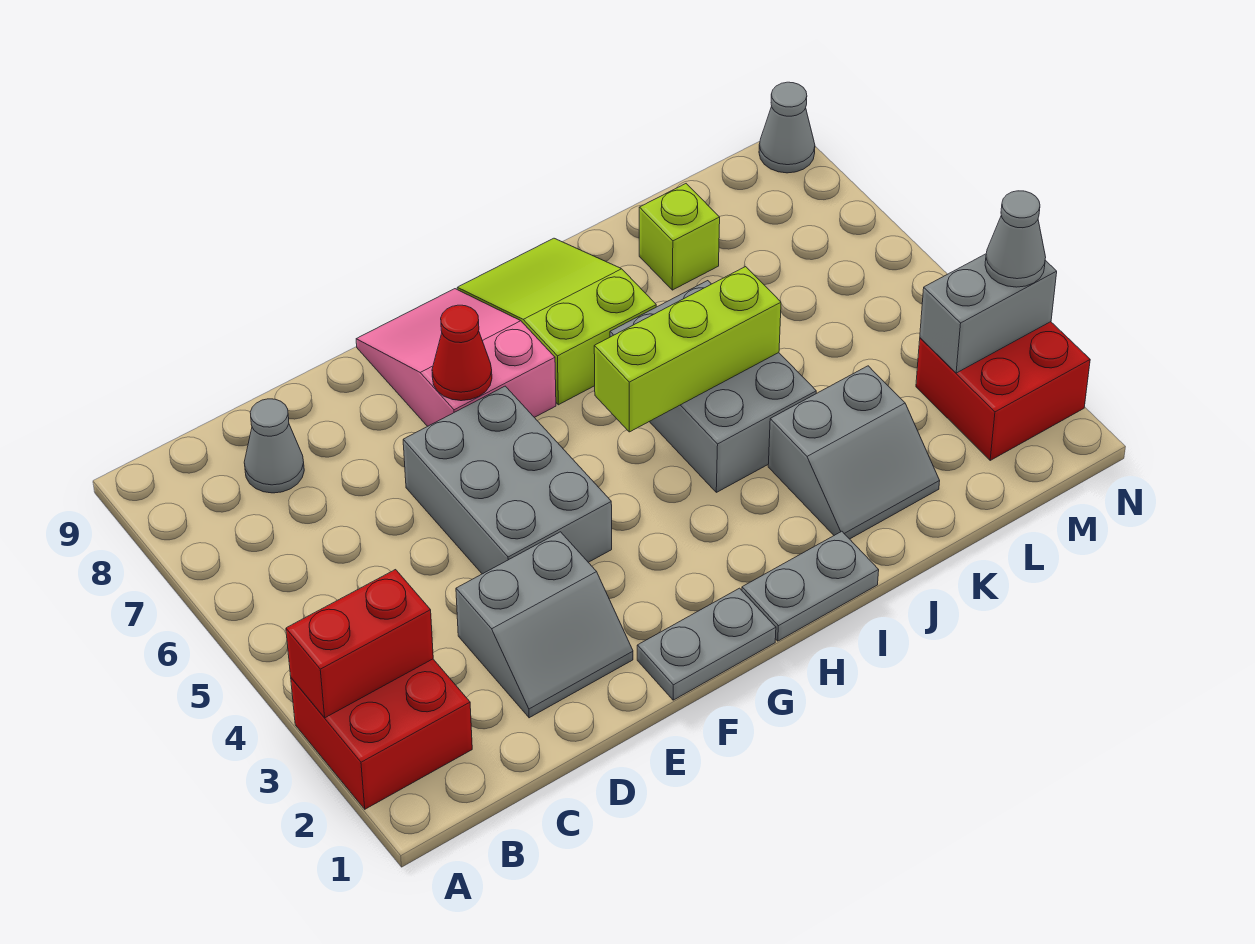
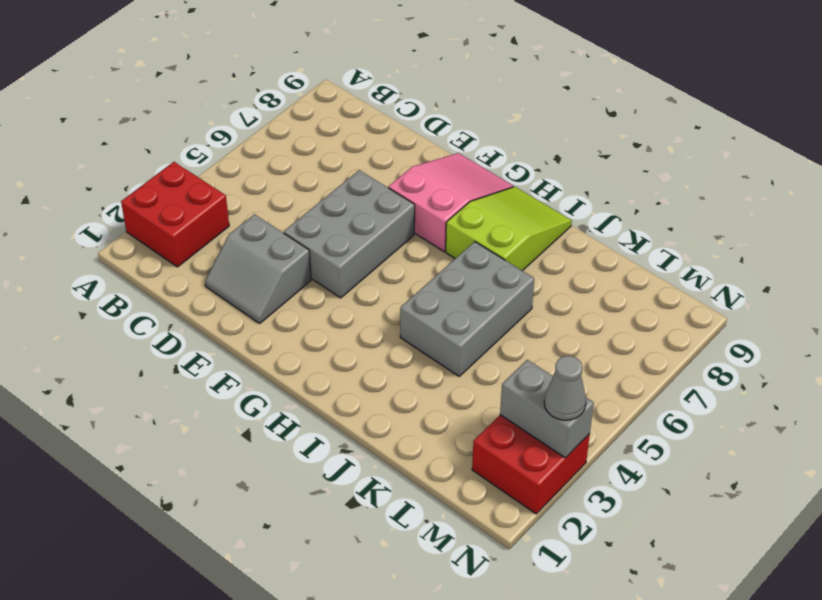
none -> grey 1x1 cone [244,399,304,493]
none -> grey 1x2 plate [637,588,776,700]
none -> grey 1x2 plate [742,531,879,641]

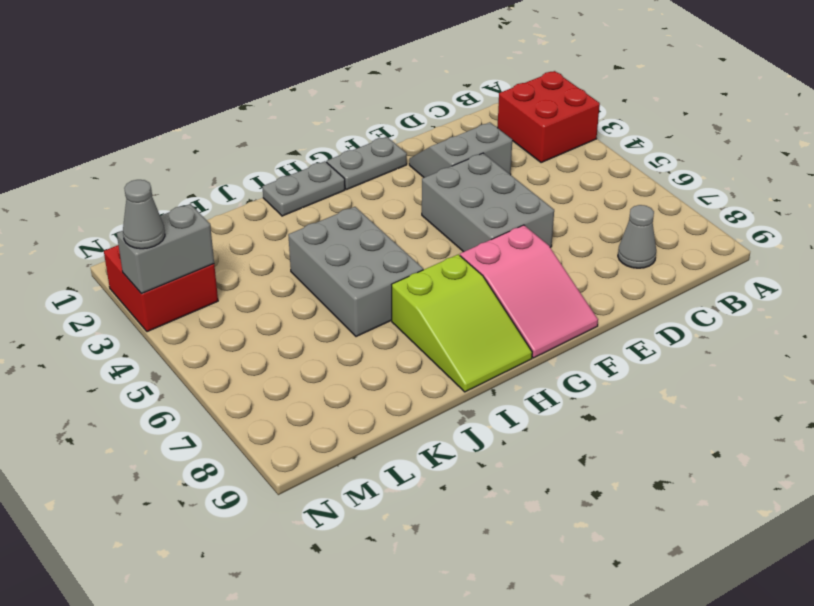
none -> grey 2x2 slope [768,366,940,539]
none -> lime 1x1 brick [639,184,720,290]
none -> grey 1x1 cone [759,82,815,173]

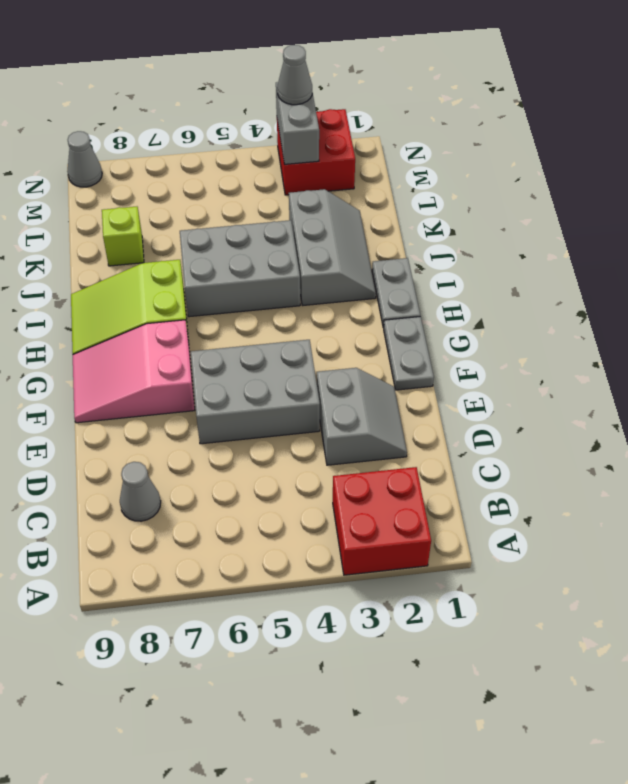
grey 2x3 slope [289,189,376,306] -> grey 2x2 slope [768,366,940,539]
none -> red 1x2 brick [286,570,433,718]
none -> red 1x1 cone [432,305,492,401]
none -> lime 1x3 brick [594,267,781,432]

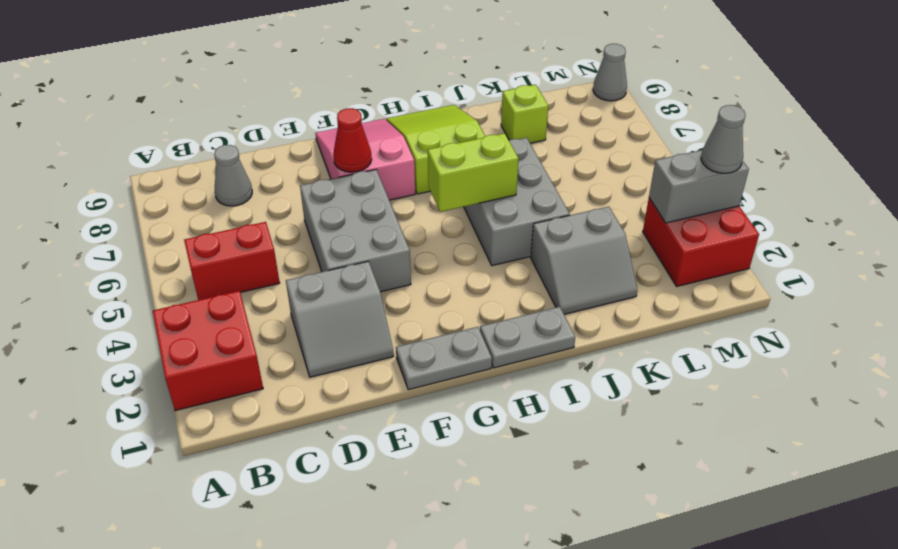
red 1x2 brick [184,222,280,300] -> red 1x2 brick moved to [286,570,433,718]
lime 1x2 brick [428,133,519,212] -> lime 1x3 brick [594,267,781,432]

